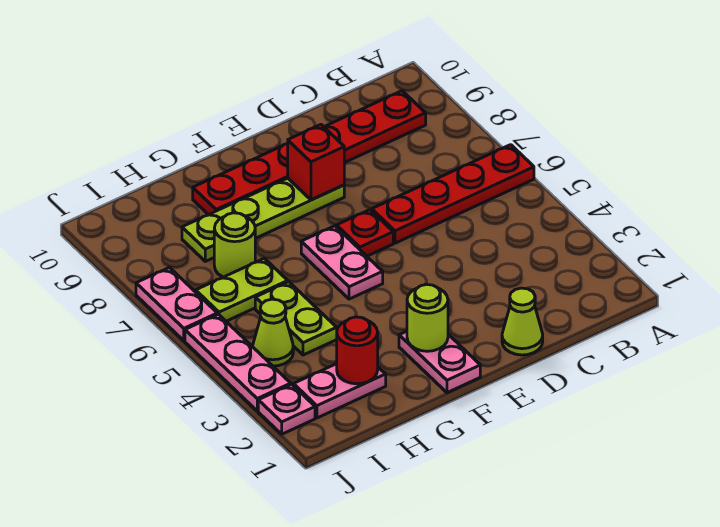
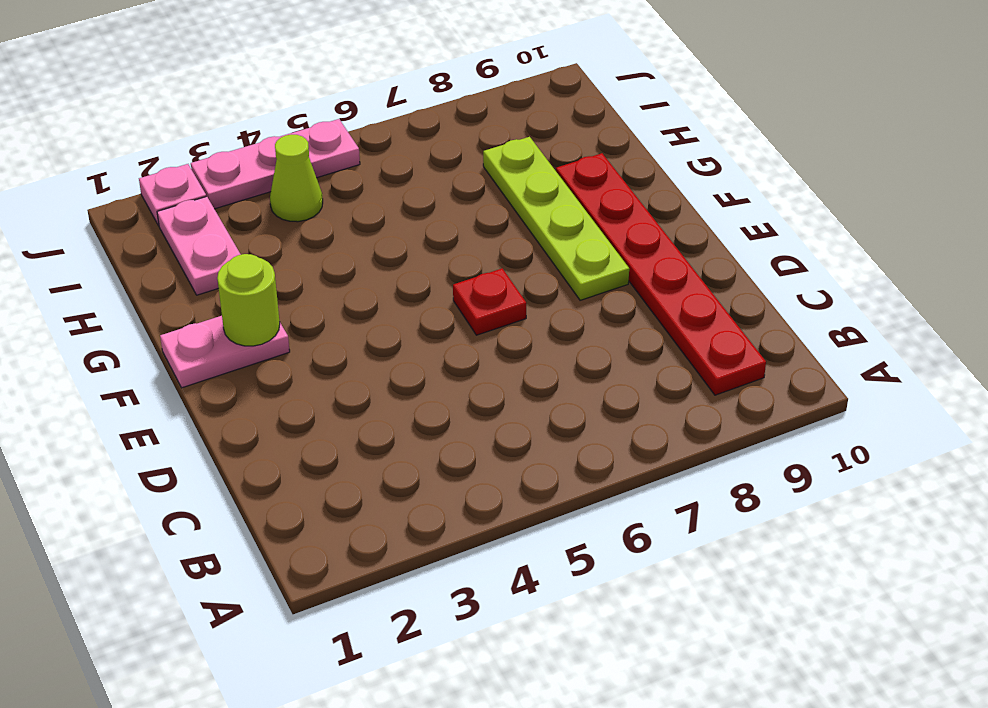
none -> red 1x4 plate [372,145,534,243]
none -> lime 1x1 cone [502,288,543,355]
none -> pink 1x2 plate [301,226,383,299]

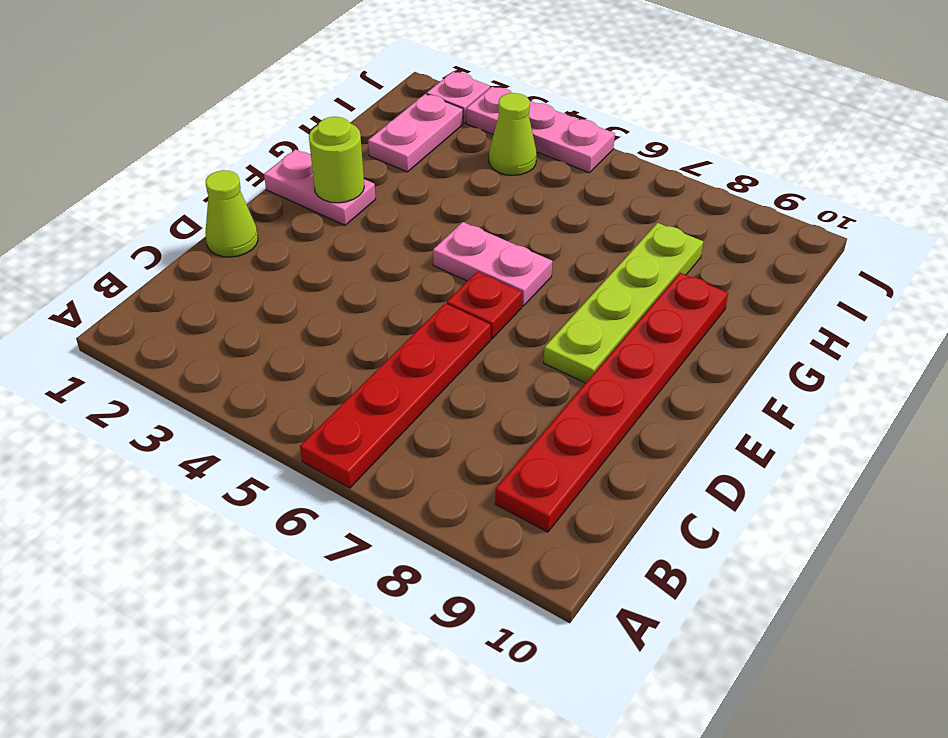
none -> lime 1x2 plate [255,282,337,355]
none -> lime 1x2 plate [196,258,288,321]
none -> lime 1x1 round brick [214,213,255,277]

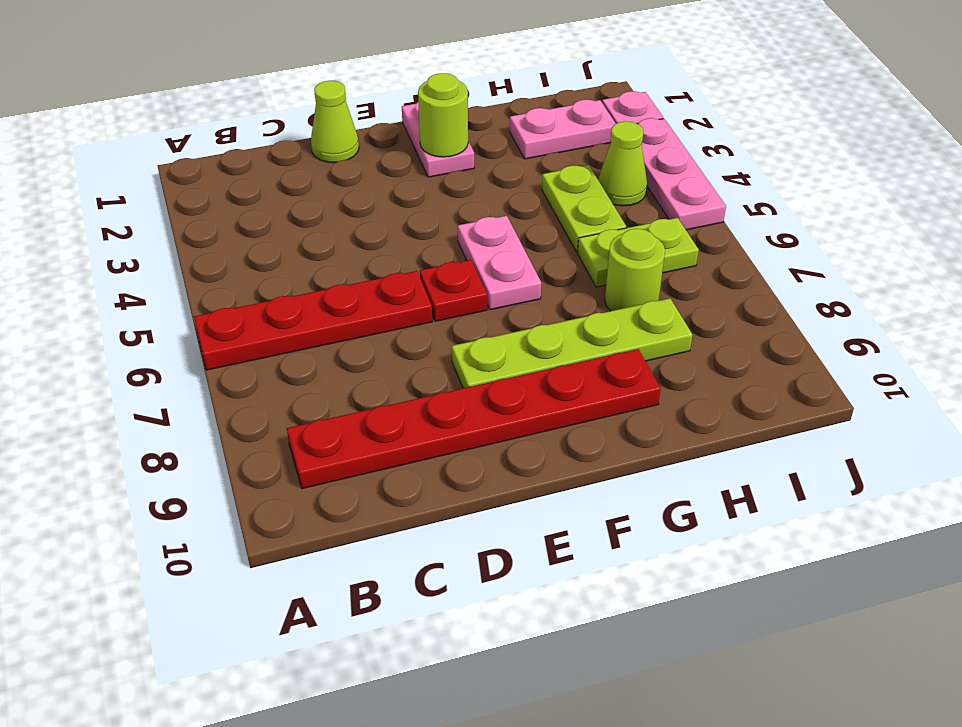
none -> pink 1x2 plate [136,268,217,341]
none -> red 1x1 brick [288,125,344,200]
none -> red 1x1 round brick [337,317,378,384]

